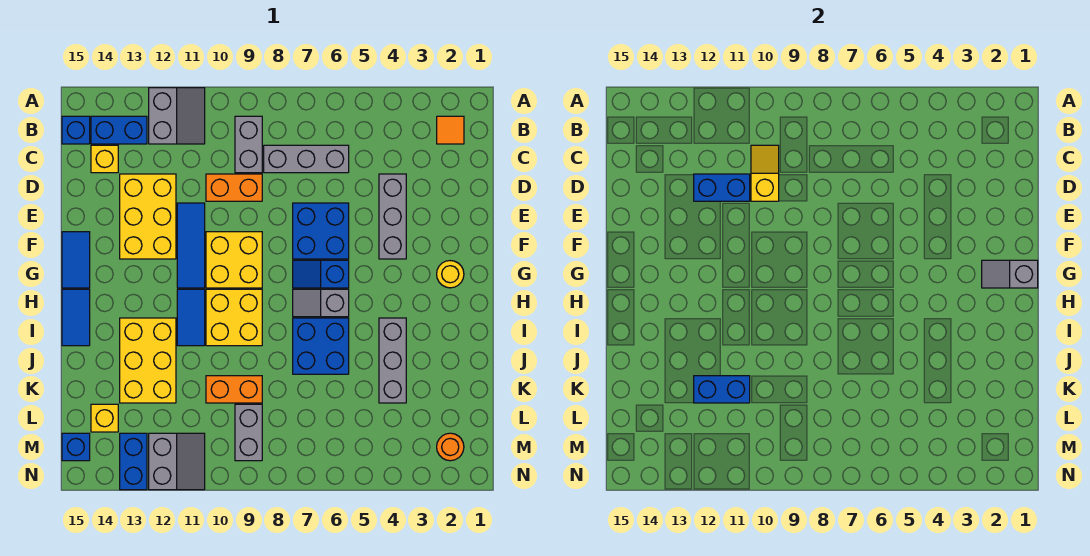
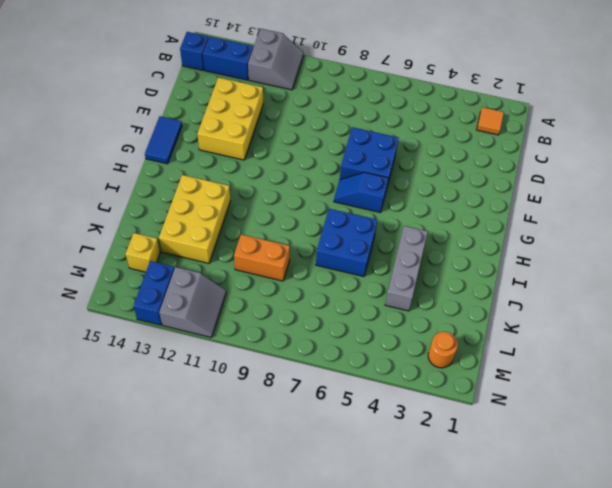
none -> grey 1x2 brick [235,116,262,173]
none -> grey 1x3 brick [264,145,349,173]
none -> yellow 1x1 brick [91,145,118,173]
none -> grey 1x3 brick [379,174,406,259]

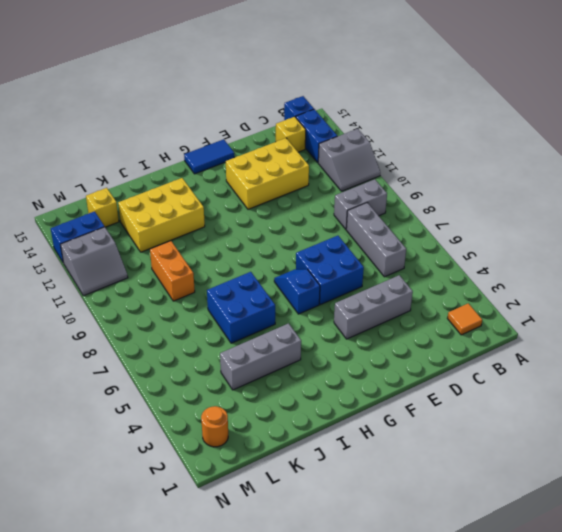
none -> orange 1x2 brick [206,174,262,201]
none -> blue 1x3 tile [177,203,205,288]
none -> yellow 2x2 brick [206,232,262,288]
none -> yellow 1x1 round brick [437,261,464,288]

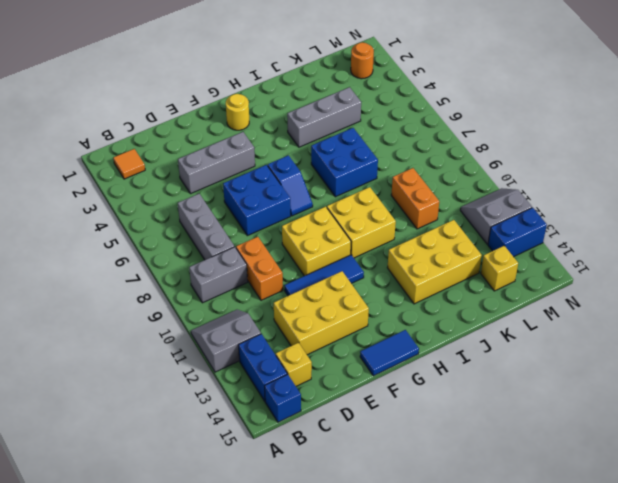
none -> grey 1x2 slope [293,289,349,317]
none -> blue 1x2 tile [177,289,205,346]
none -> blue 1x2 tile [62,289,90,346]
none -> grey 1x2 brick [235,404,262,461]

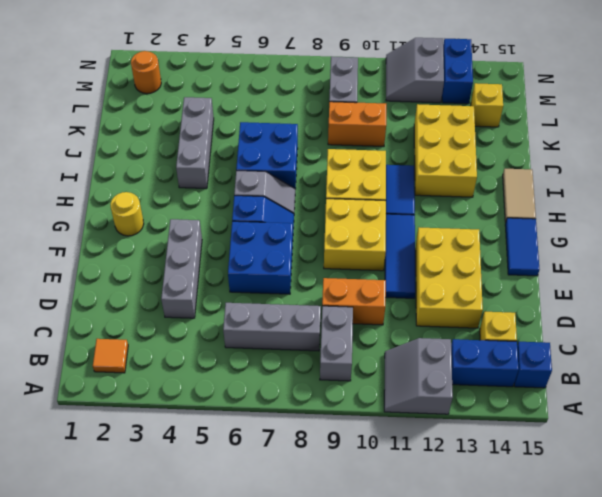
tan 1x2 tile [503,169,536,223] -> blue 1x2 tile [62,289,90,346]
none -> blue 1x1 brick [62,433,90,461]
none -> yellow 1x2 slope [751,145,779,201]
none -> blue 1x2 brick [694,174,750,201]
none -> grey 1x2 slope [982,260,1038,288]

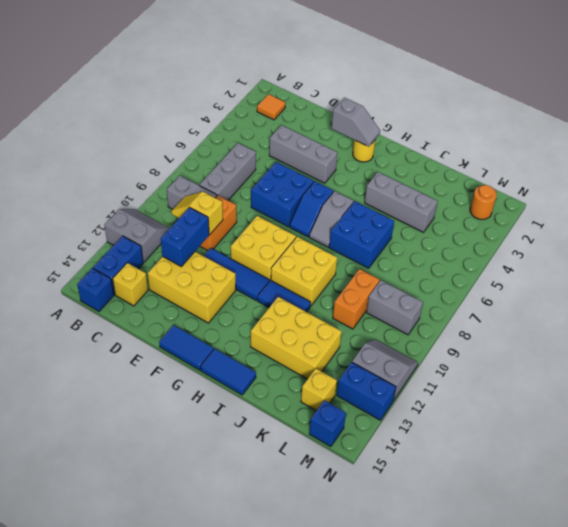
grey 1x2 slope [332,98,380,147] -> grey 1x2 slope turned to [982,260,1038,288]
none -> blue 1x2 brick [694,376,750,403]

